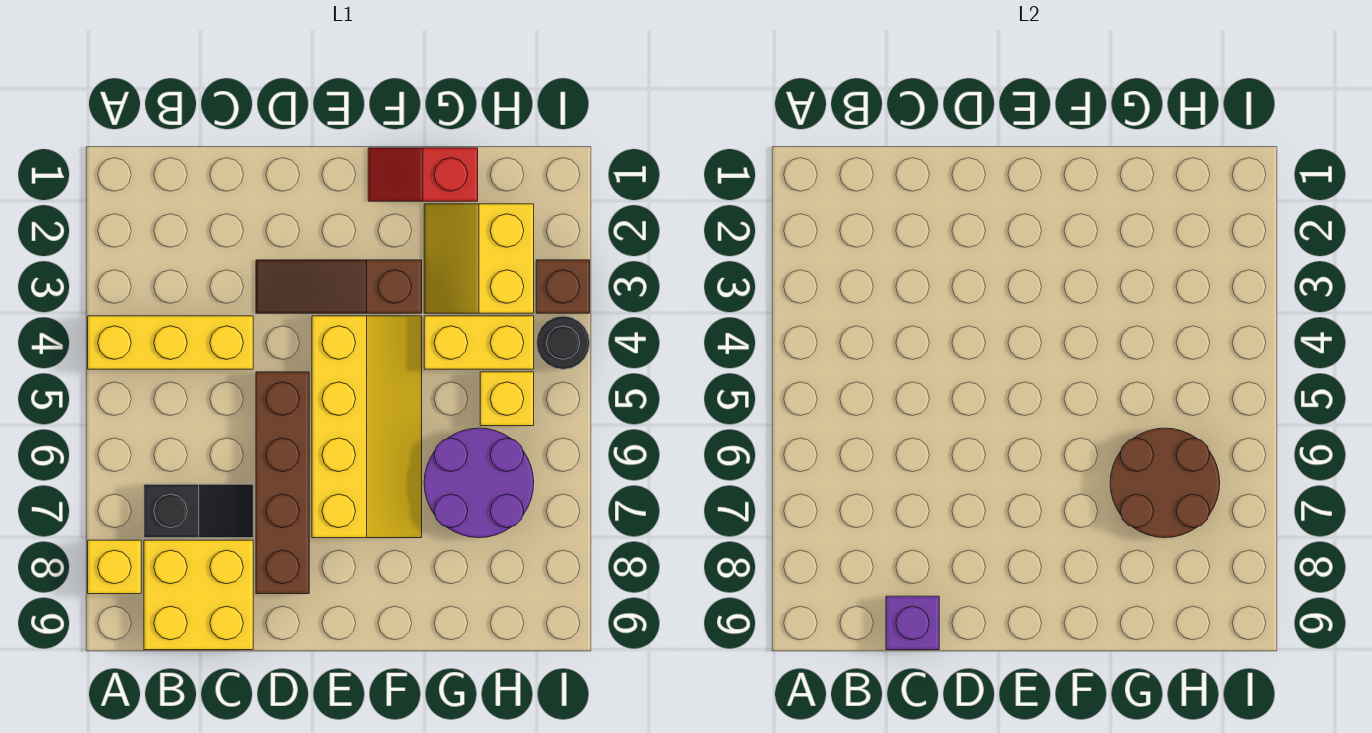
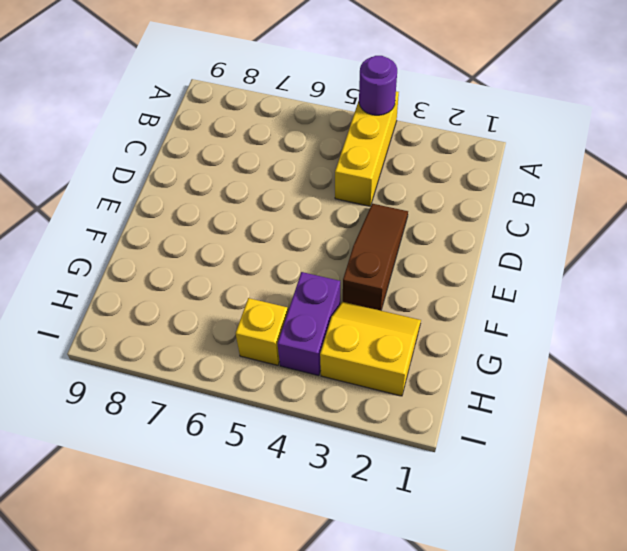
purple 1x1 round brick [359,56,397,115] -> none
purple 1x2 brick [278,272,340,376] -> yellow 1x2 brick [424,316,534,369]
none -> yellow 1x1 brick [88,540,141,594]
none -> black 1x2 slope [144,484,253,538]
none -> yellow 2x2 brick [144,540,253,650]

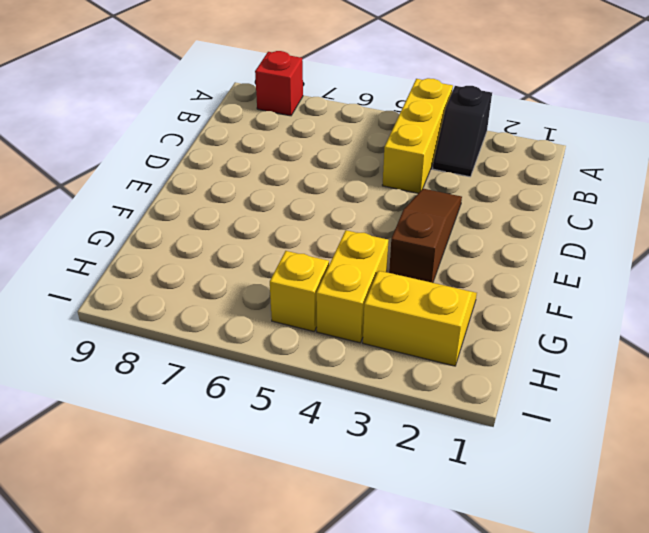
black 1x2 slope [433,86,492,177] -> black 1x2 slope moved to [144,484,253,538]
red 1x1 brick [255,51,303,116] -> yellow 1x1 brick [88,540,141,594]
none -> yellow 2x2 brick [144,540,253,650]
none -> brown 1x4 brick [256,372,309,594]
none -> yellow 2x4 slope [312,316,422,538]

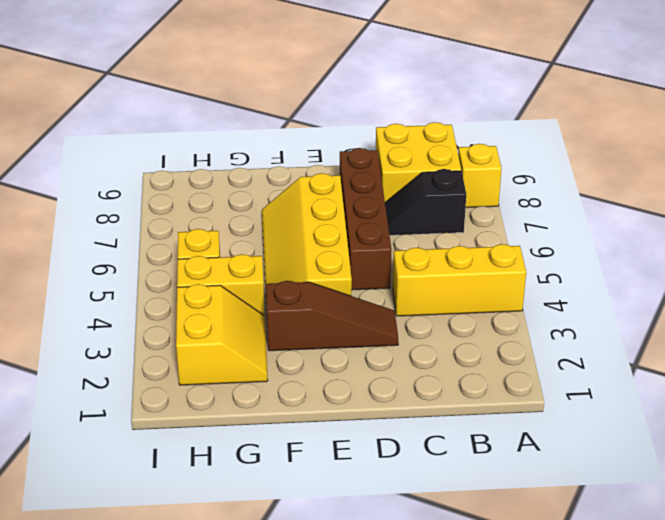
none -> red 1x2 slope [368,148,478,201]
none -> purple 2x2 round brick [424,428,534,538]
none -> brown 1x1 brick [536,260,590,313]

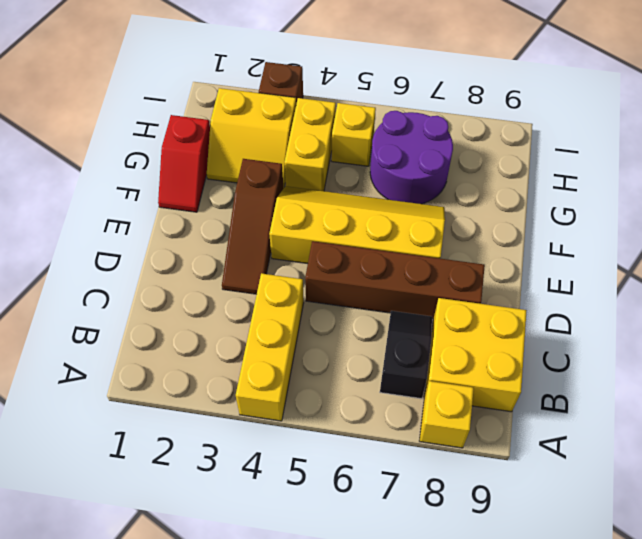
none -> black 1x1 round brick [536,316,590,369]
none -> purple 1x1 brick [886,596,939,650]
none -> brown 2x2 round brick [1110,428,1220,538]

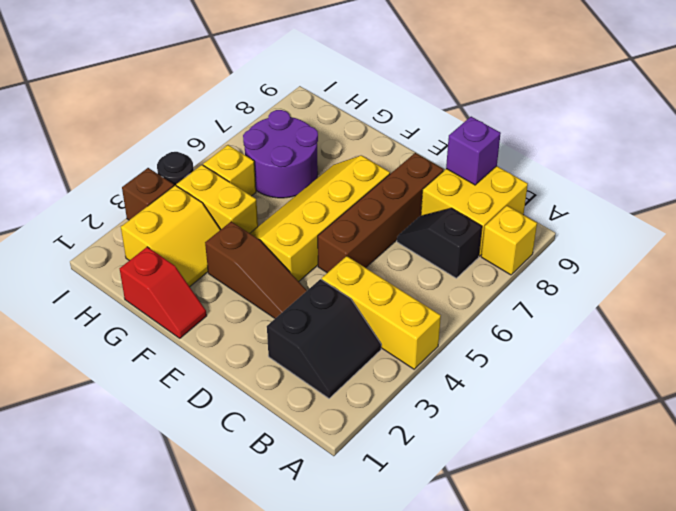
black 2x2 slope [267,279,381,398] -> none
none -> brown 2x2 round brick [1110,428,1220,538]

